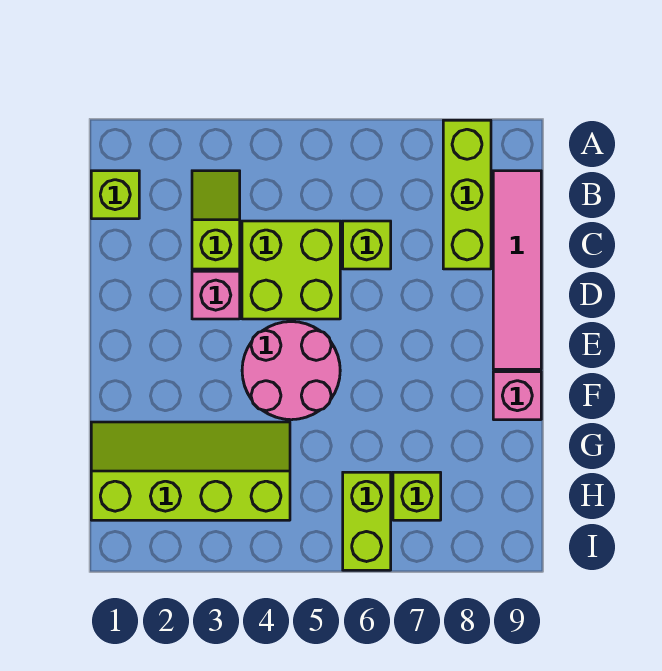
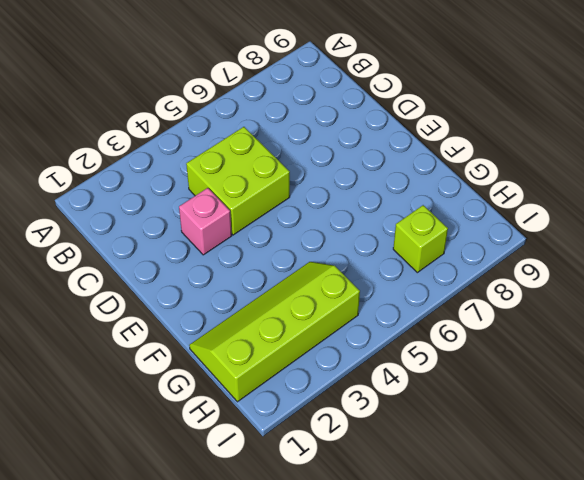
none -> lime 1x3 brick [443,120,491,269]
none -> lime 1x1 brick [91,171,139,219]
none -> lime 1x2 slope [192,171,240,269]

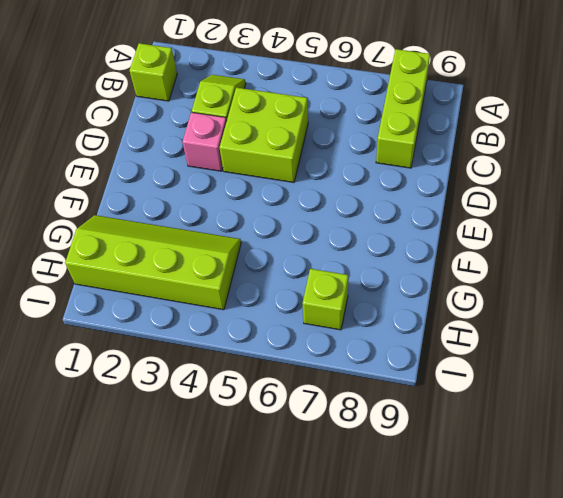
none -> pink 1x4 tile [493,171,541,369]
none -> lime 1x1 brick [343,221,391,269]
none -> pink 2x2 round brick [242,322,340,420]

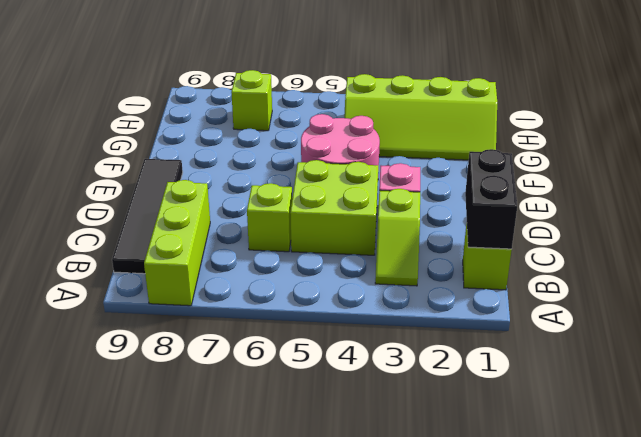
black 1x2 brick [465,149,517,249] -> none
black 1x4 tile [112,159,183,274] -> pink 1x4 tile [493,171,541,369]
none -> pink 1x1 brick [493,372,541,420]
none -> lime 1x2 brick [343,472,391,570]

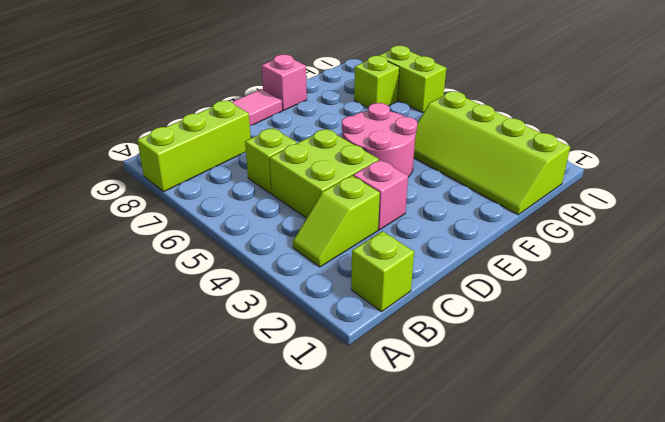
lime 1x2 brick [379,46,446,113] -> lime 1x2 brick turned to [343,472,391,570]

